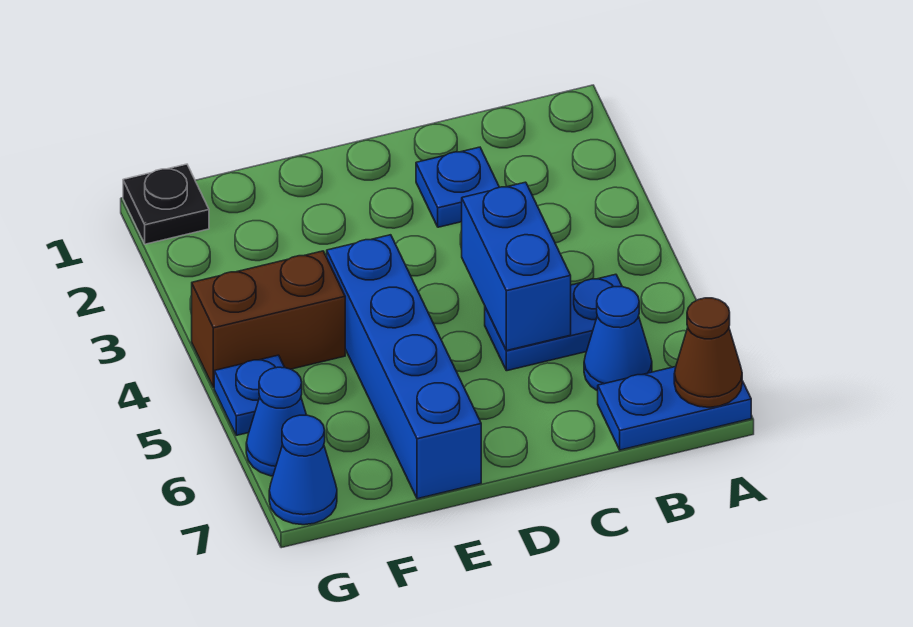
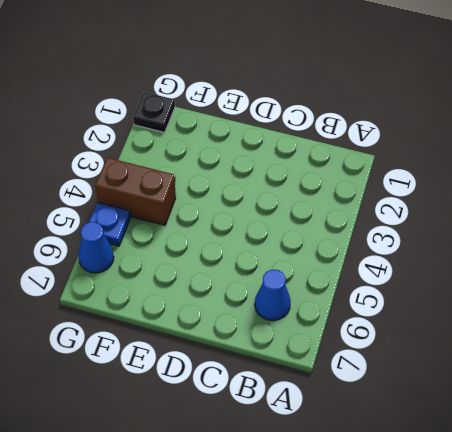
none -> blue 1x2 plate [598,367,751,450]
none -> blue 1x2 plate [485,274,622,371]
none -> blue 1x1 plate [416,147,499,227]

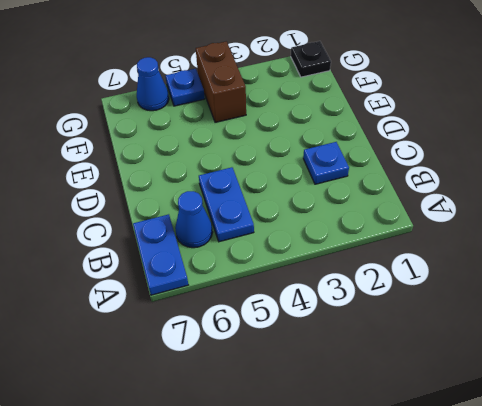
none -> blue 1x4 brick [327,235,481,499]
none -> blue 1x1 cone [269,415,337,525]
none -> brown 1x1 cone [674,298,742,407]

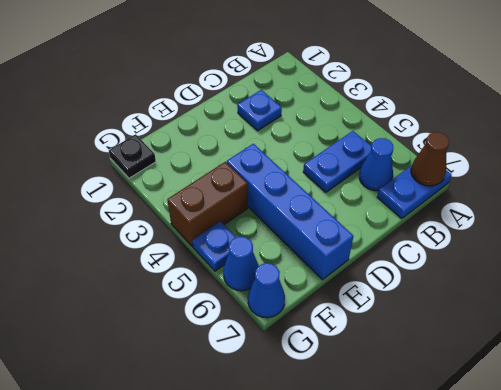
none -> blue 1x2 brick [462,182,571,351]

